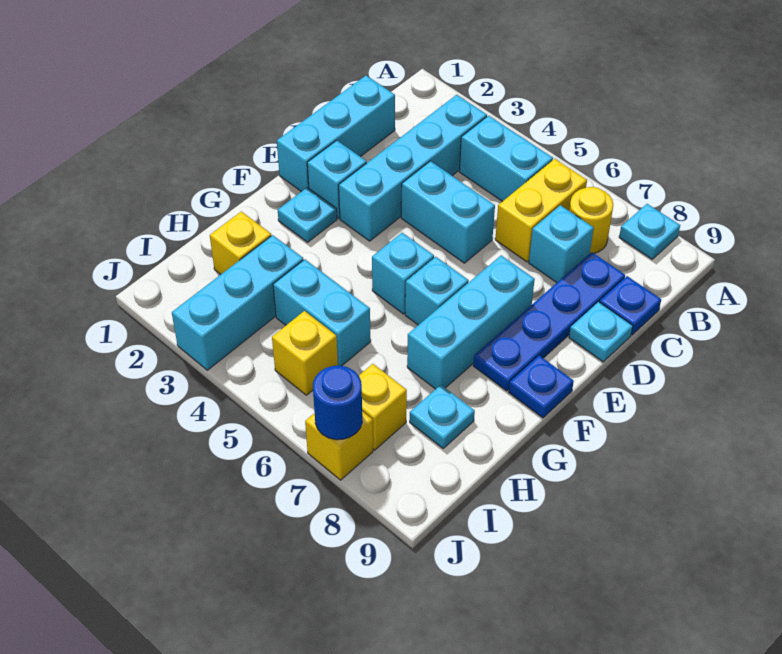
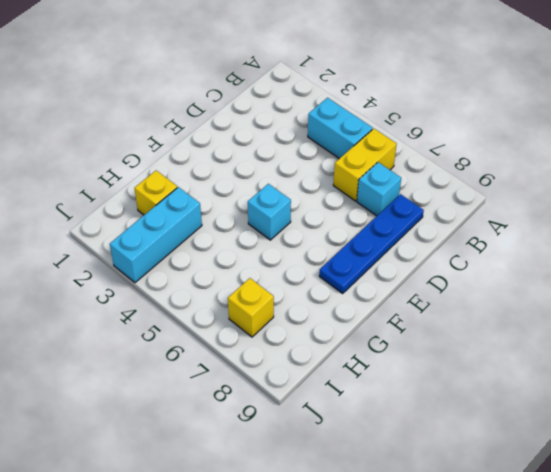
none -> cyan 1x1 plate [619,204,680,259]
none -> cyan 1x4 brick [339,95,487,241]
none -> yellow 1x1 round brick [569,187,613,253]

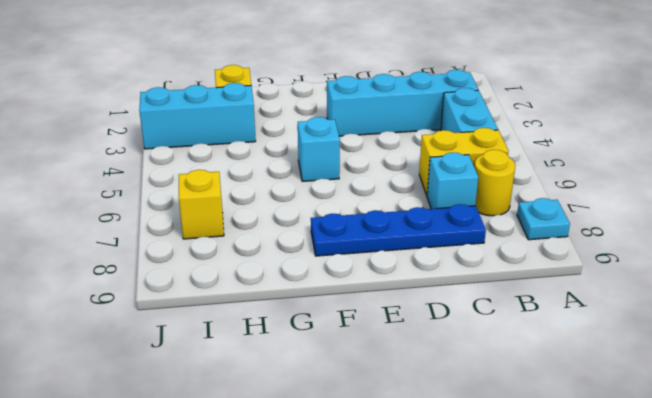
none -> cyan 1x3 brick [277,76,395,192]
none -> blue 1x1 plate [600,276,661,335]
none -> cyan 1x2 brick [401,161,495,263]

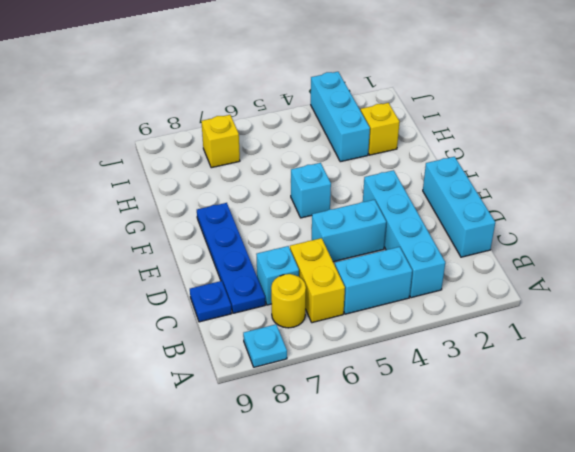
none -> cyan 1x1 plate [569,302,633,362]
none -> cyan 1x1 brick [307,140,367,218]
none -> cyan 1x3 brick [407,255,535,389]

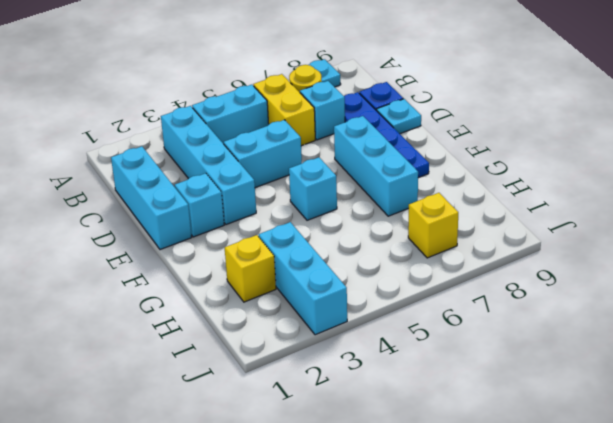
none -> cyan 1x1 plate [278,187,337,242]
none -> cyan 1x1 brick [405,257,469,325]
none -> blue 1x1 plate [509,356,574,418]

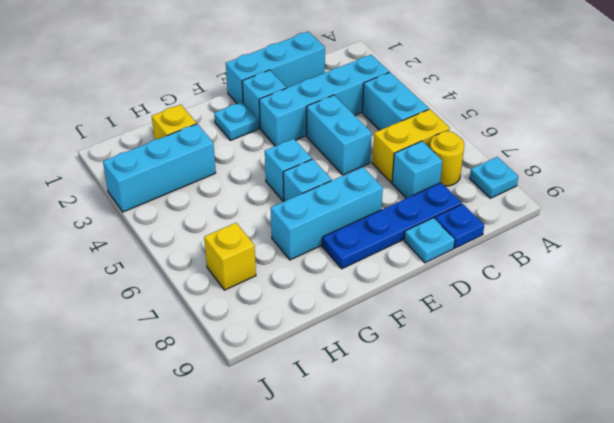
none -> blue 1x1 plate [509,356,574,418]
none -> cyan 1x2 brick [273,259,371,366]
none -> cyan 1x1 plate [410,385,475,448]

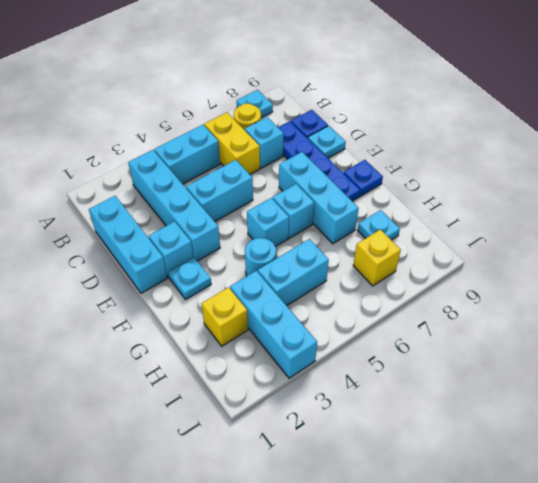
cyan 1x1 round brick [245,238,276,276] -> none
none -> yellow 1x1 brick [272,311,338,395]
none -> yellow 1x1 brick [305,411,373,480]
none -> blue 1x1 round brick [313,366,362,440]

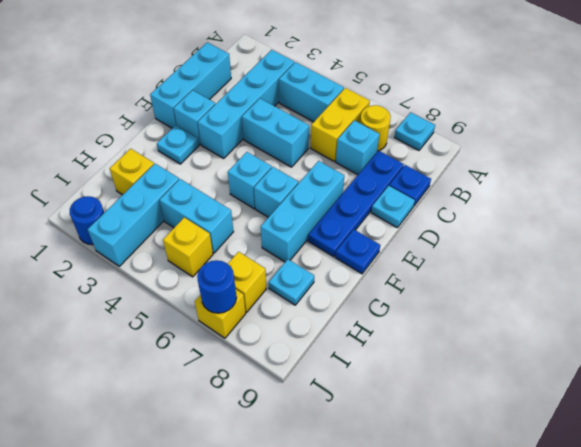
blue 1x1 round brick [70,196,104,245] -> none

